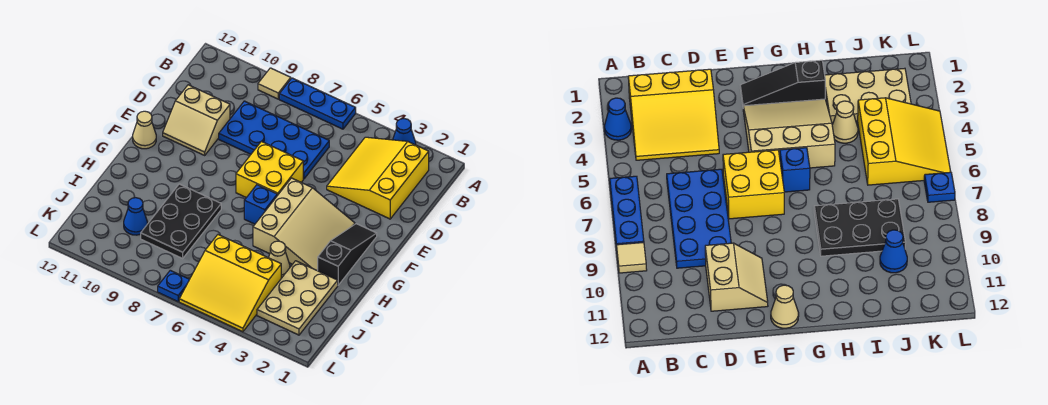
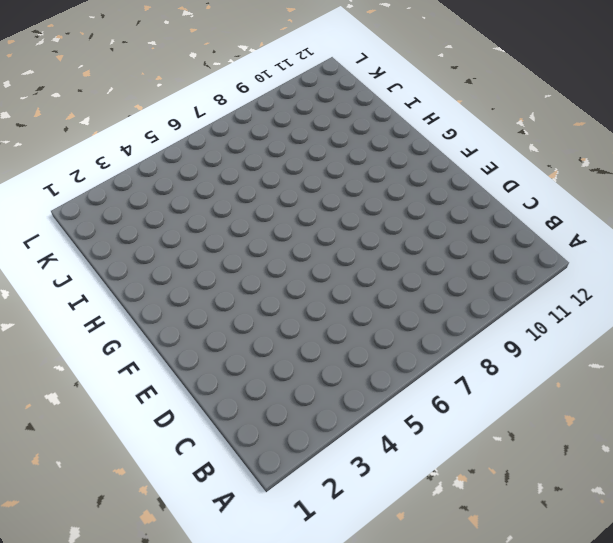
none -> blue 1x1 cone [393,119,416,145]
none -> blue 1x3 plate [279,78,356,129]
none -> tan 1x1 tile [258,68,291,99]

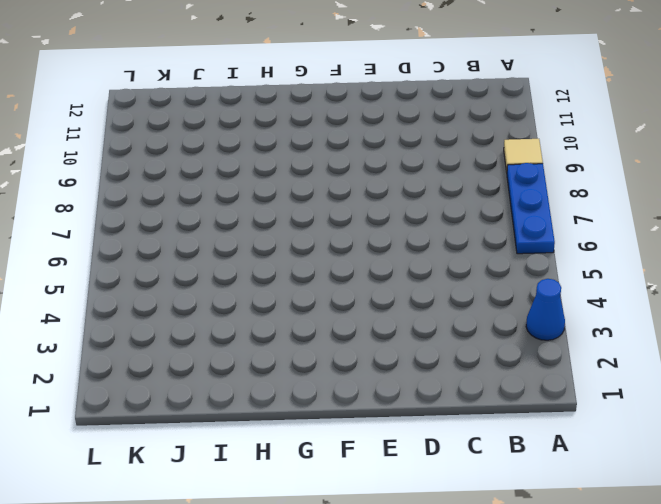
none -> yellow 3x3 slope [327,137,429,219]
none -> blue 2x4 plate [219,101,329,179]
none -> tan 2x2 slope [163,85,230,155]

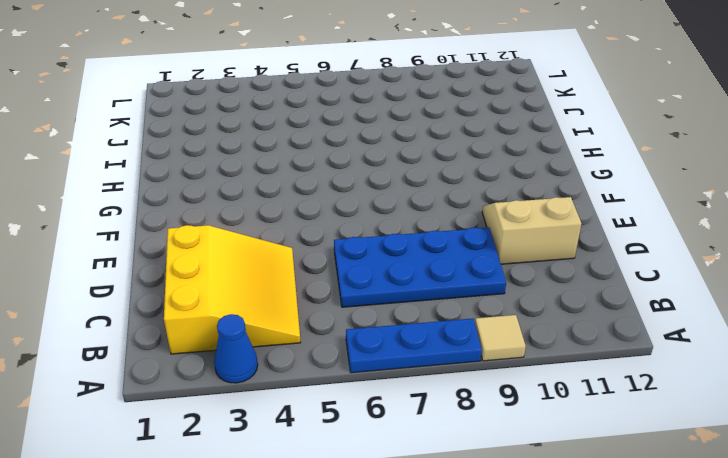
none -> yellow 2x2 brick [236,141,303,198]
none -> black 1x3 slope [318,224,377,285]
none -> tan 3x3 slope [253,178,355,271]

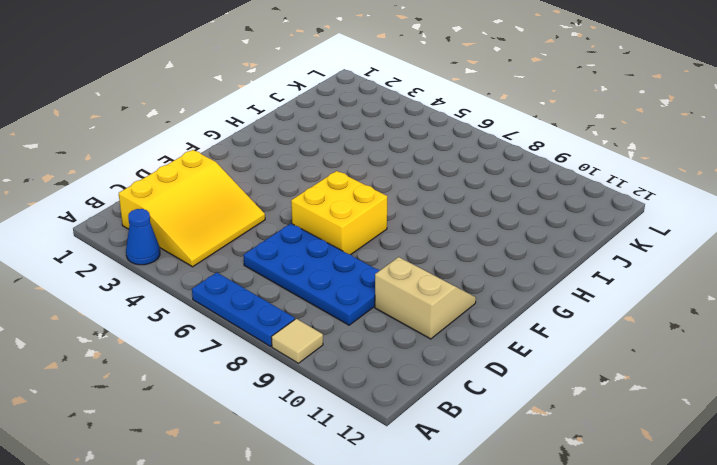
none -> black 1x3 slope [318,224,377,285]
none -> tan 3x3 slope [253,178,355,271]
none -> tan 1x1 cone [133,111,156,149]

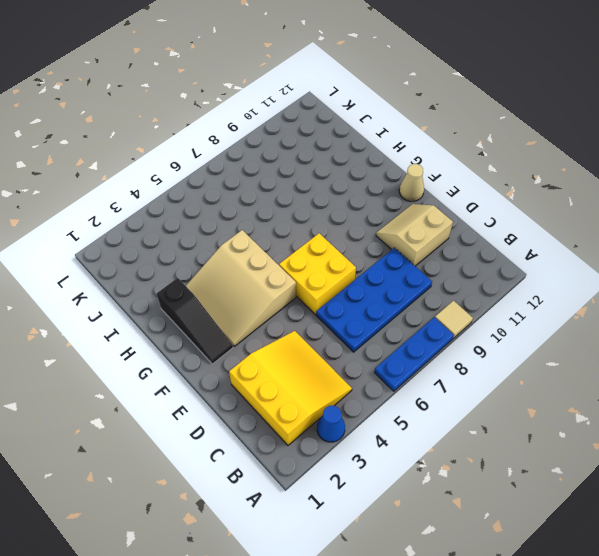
none -> blue 1x1 brick [244,185,277,224]
none -> black 2x3 plate [141,184,221,258]
none -> tan 2x3 plate [257,261,338,335]

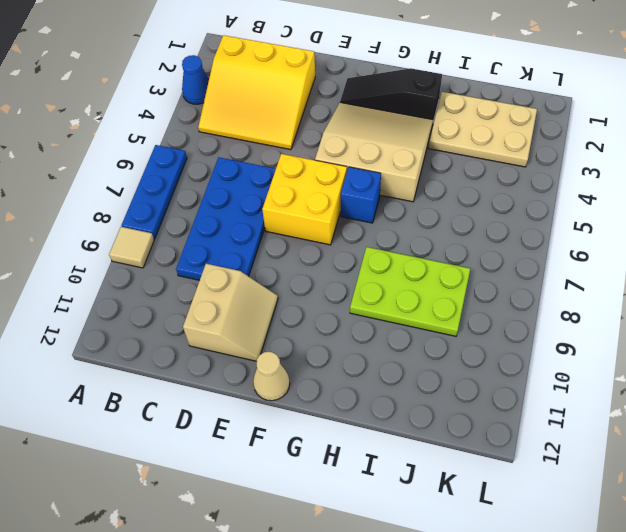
lime 2x3 plate [350,247,470,336] -> black 2x3 plate [141,184,221,258]
none -> tan 1x1 cone [269,241,290,278]
none -> yellow 3x3 slope [179,235,281,332]
none -> blue 1x1 cone [124,198,148,235]

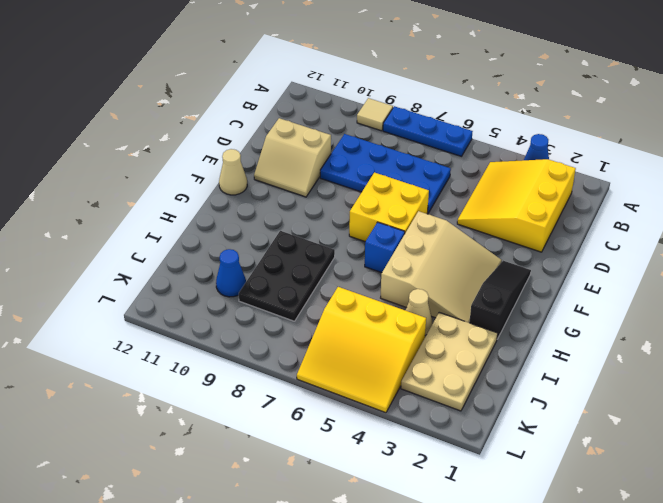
none -> blue 1x1 plate [158,270,190,301]

